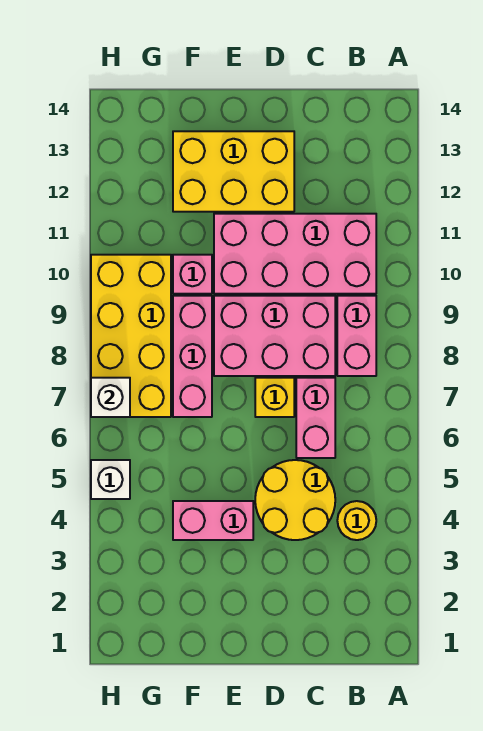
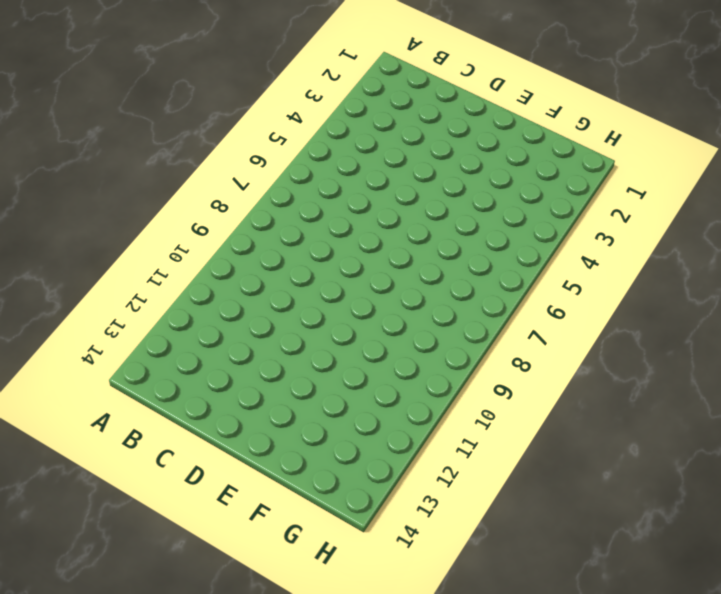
none -> yellow 1x1 round brick [337,501,376,540]
none -> pink 1x2 brick [337,296,376,376]
none -> pink 2x4 brick [214,214,376,294]

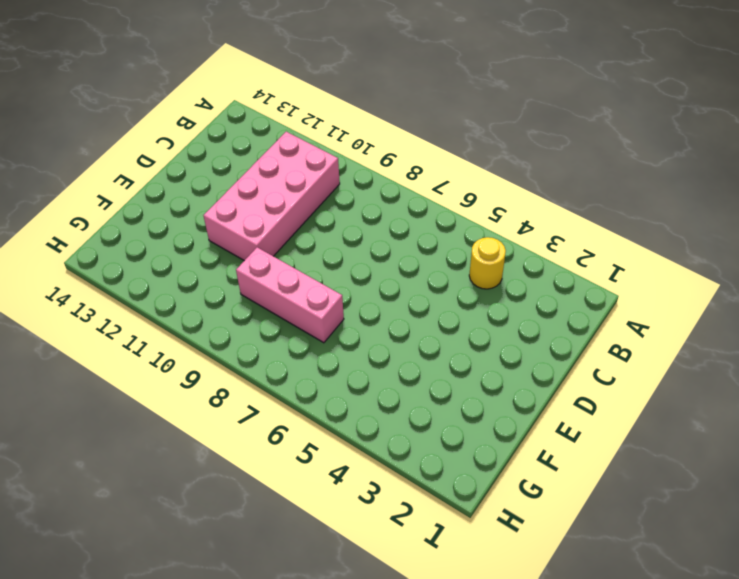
none -> pink 1x2 brick [337,296,376,376]
none -> yellow 2x2 round brick [255,460,335,540]
none -> pink 1x2 brick [296,378,335,458]

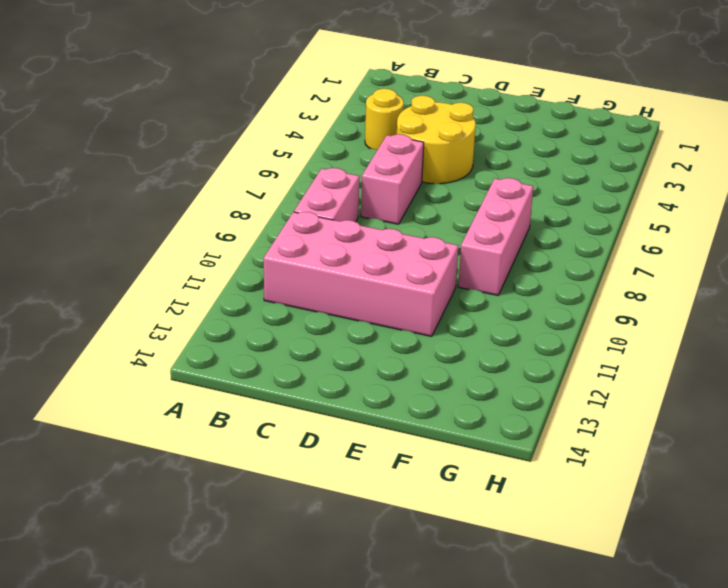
none -> pink 2x3 brick [214,296,335,376]
none -> yellow 1x1 brick [255,378,294,417]
none -> yellow 2x3 brick [173,131,294,212]

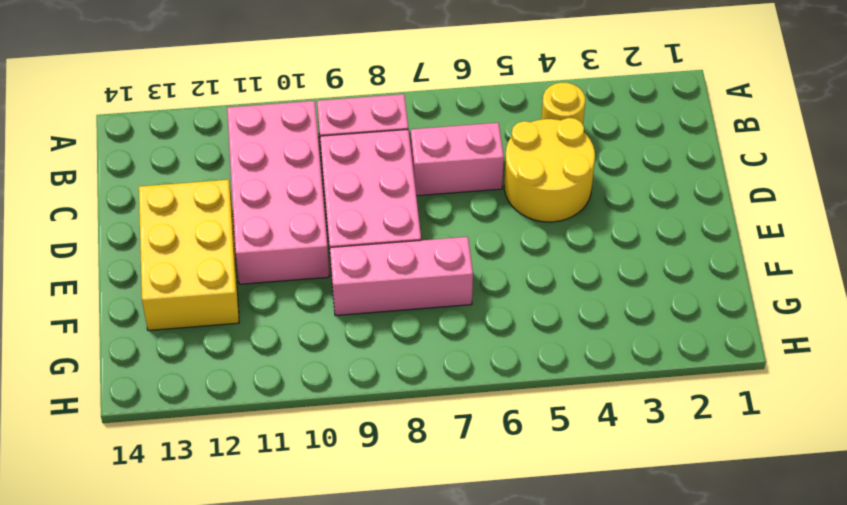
none -> yellow 1x1 brick [255,378,294,417]
none -> pink 1x2 brick [173,501,253,540]
none -> pink 1x1 brick [173,255,212,294]

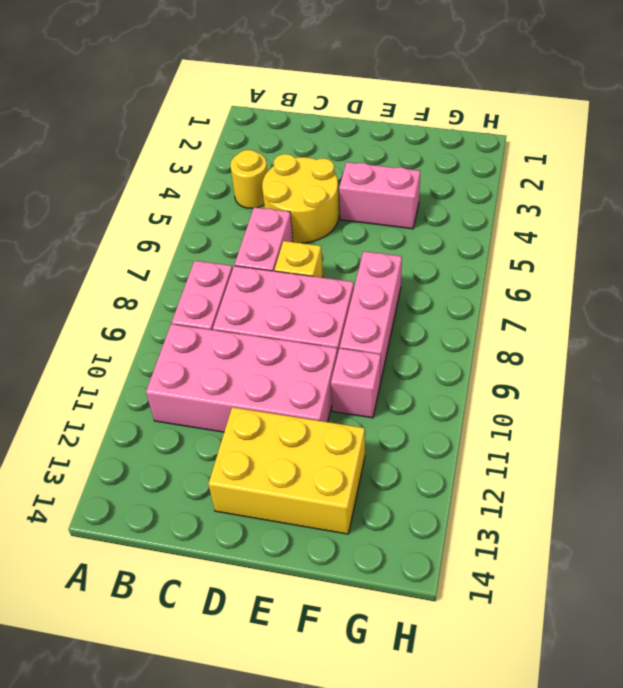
none -> yellow 2x4 brick [91,255,171,417]
none -> white 1x1 brick [91,460,130,499]
none -> white 1x1 brick [91,378,130,417]

